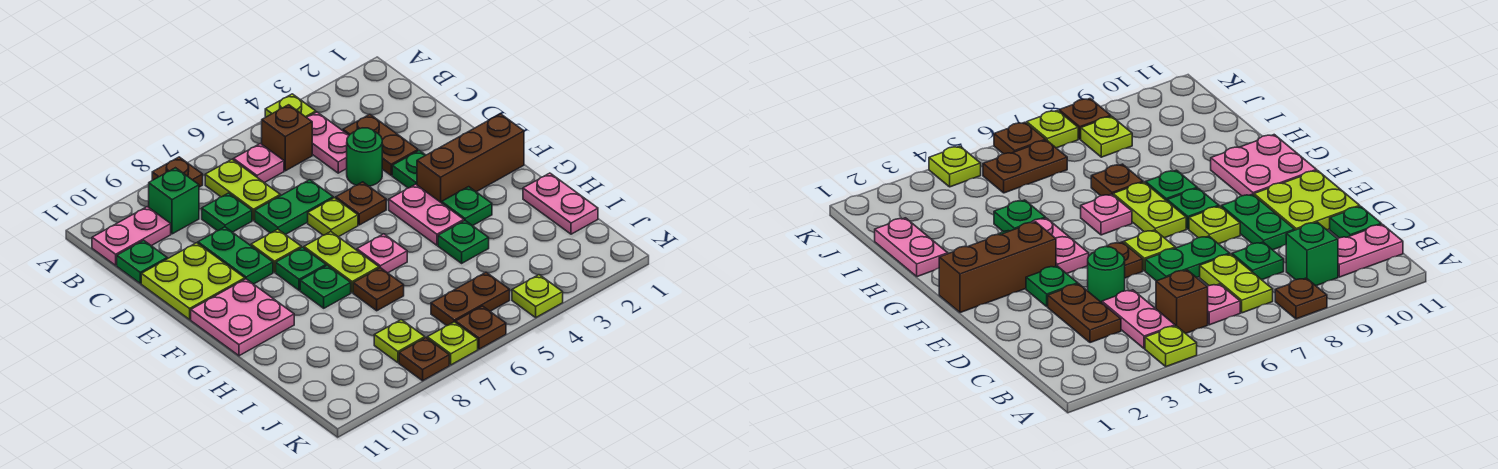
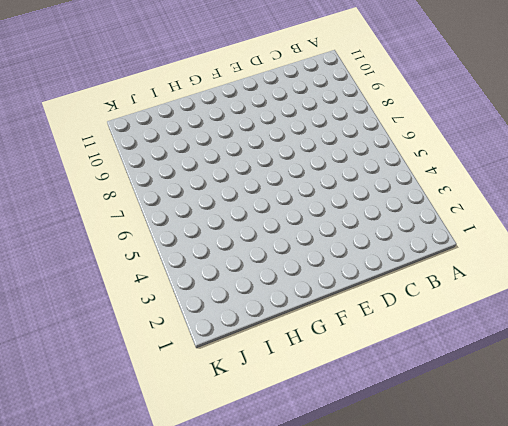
none -> lime 1x1 plate [265,94,316,118]
none -> brown 1x1 plate [152,157,203,187]
none -> pink 1x2 plate [307,112,349,173]
none -> brown 1x1 brick [262,105,312,171]

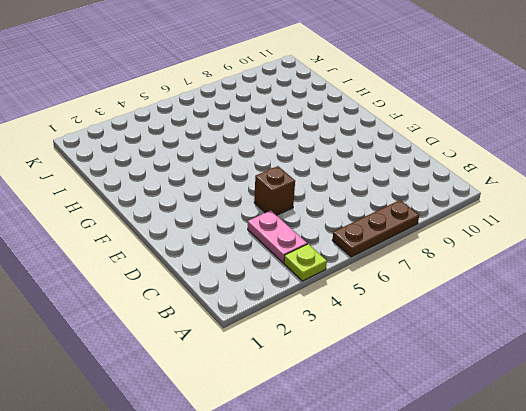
brown 1x3 plate [332,200,419,257] -> brown 1x1 plate [152,157,203,187]
brown 1x1 brick [254,166,295,215] -> brown 1x1 brick moved to [262,105,312,171]
none -> pink 1x1 plate [233,144,284,183]
none -> lime 1x2 plate [205,159,280,220]
none -> green 1x1 brick [149,168,199,234]
none -> pink 1x2 plate [92,207,171,265]

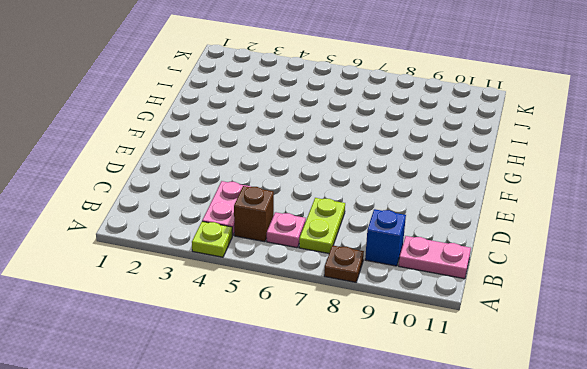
blue 1x1 brick [365,209,406,266] -> green 1x1 brick [149,168,199,234]
none -> brown 1x2 plate [343,114,418,175]
none -> green 1x1 plate [202,193,252,232]
none -> green 1x1 plate [117,240,167,283]
none -> green 1x1 round brick [347,128,382,186]

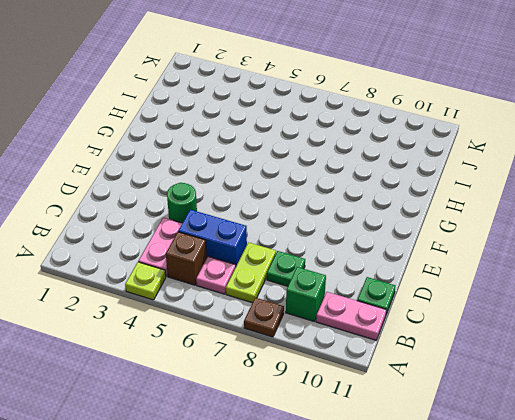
blue 1x2 brick [178,210,247,266] -> none
none -> brown 1x2 plate [343,114,418,175]
none -> green 1x2 plate [255,180,333,235]
none -> green 1x2 plate [198,227,273,284]
none -> lime 2x2 plate [141,243,245,319]

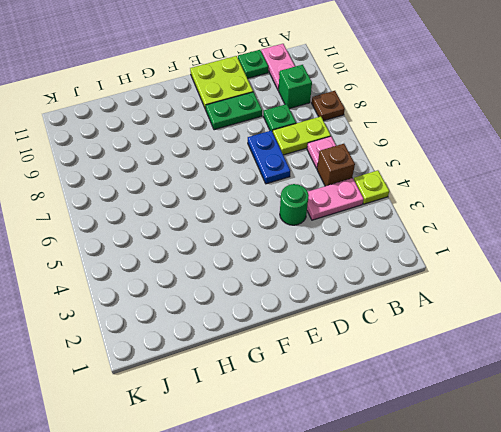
blue 1x2 plate [248,131,290,184] -> green 1x2 plate [255,180,333,235]
none -> brown 1x2 plate [343,114,418,175]
none -> green 1x1 plate [392,150,425,188]
none -> brown 1x1 plate [336,182,386,225]
none -> lime 1x1 plate [308,198,358,237]

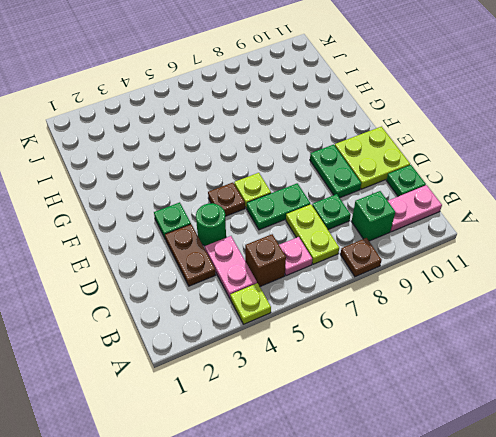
none -> lime 1x1 plate [251,229,301,272]
none -> brown 1x3 brick [417,114,524,203]
none -> pink 1x2 plate [389,184,464,245]
none -> lime 1x2 plate [304,232,379,293]

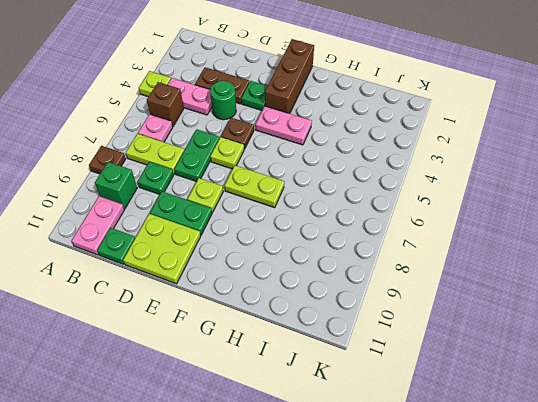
none -> green 1x1 plate [276,247,326,290]
none -> pink 2x2 plate [191,279,294,356]
none -> green 1x1 plate [442,187,492,226]
none -> pink 1x1 plate [357,234,407,273]

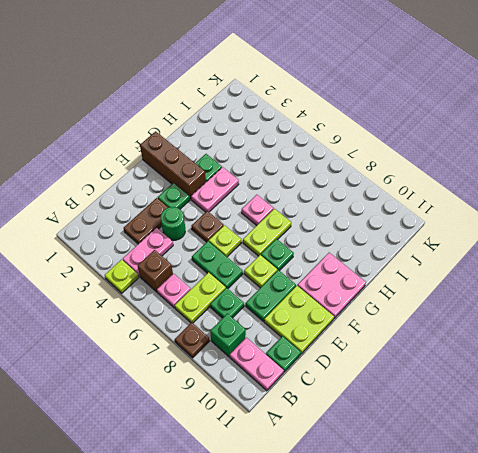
none -> green 1x1 plate [300,265,351,308]
none -> pink 1x2 plate [523,173,598,234]
none -> green 1x1 plate [438,221,489,263]
none -> brown 1x1 plate [353,268,404,311]

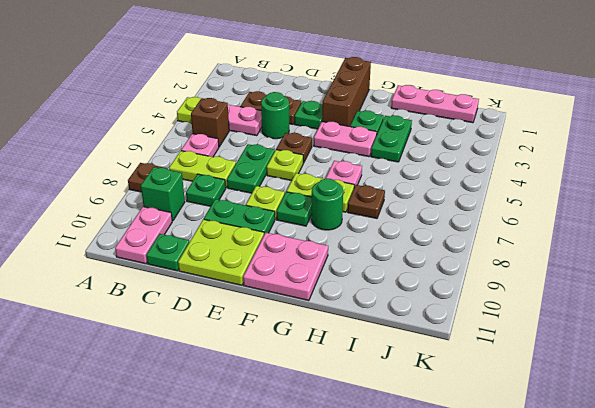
green 1x1 round brick [311,179,343,230] -> green 1x1 plate [300,265,351,308]
pink 1x3 plate [391,85,479,123] -> pink 1x2 plate [523,173,598,234]
green 1x2 plate [371,116,412,162] -> green 1x1 plate [438,221,489,263]
none -> brown 1x2 plate [431,272,510,326]
none -> lime 1x1 plate [374,320,425,363]
none -> lime 1x1 plate [512,275,563,317]
none -> brown 1x1 plate [456,306,506,349]

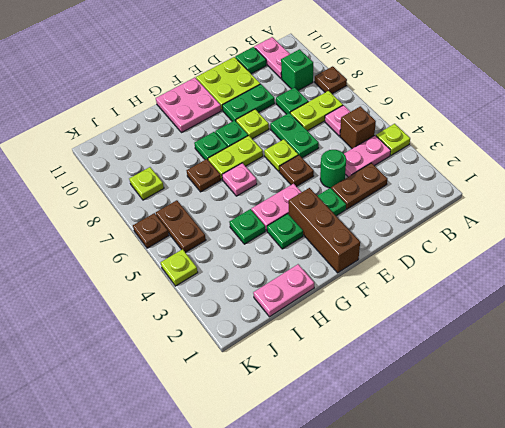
none -> lime 1x1 plate [427,322,478,365]
none -> brown 1x1 plate [399,338,449,381]

